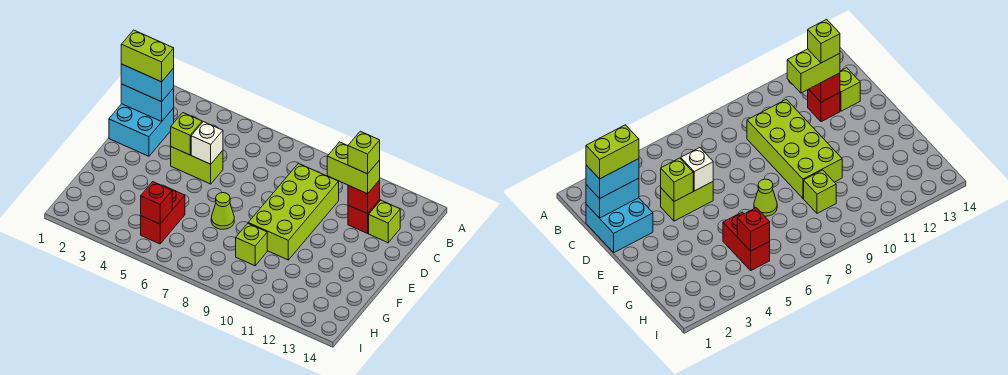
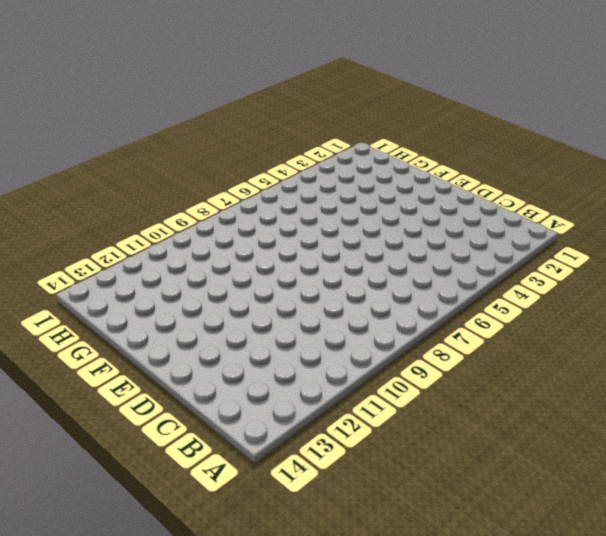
none -> cyan 2x2 brick [109,104,174,156]
none -> lime 2x4 brick [248,163,339,260]
none -> red 1x1 brick [348,200,380,233]

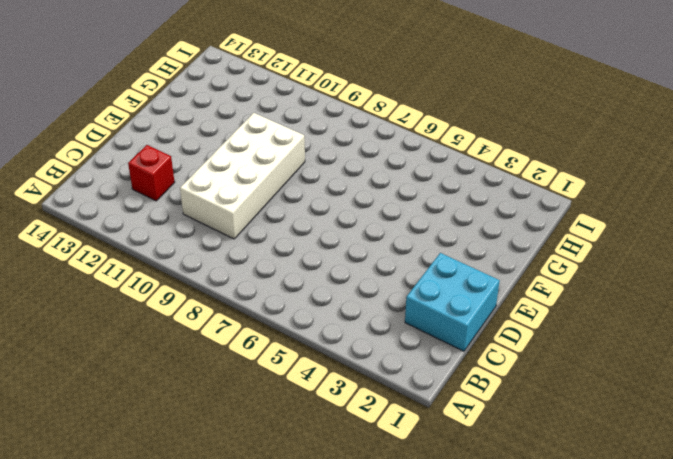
white 2x4 brick [180,113,305,239] -> lime 2x4 brick [248,163,339,260]
none -> lime 1x1 brick [369,200,400,243]
none -> lime 1x2 brick [171,147,223,184]
none -> lime 1x1 cone [211,193,234,229]

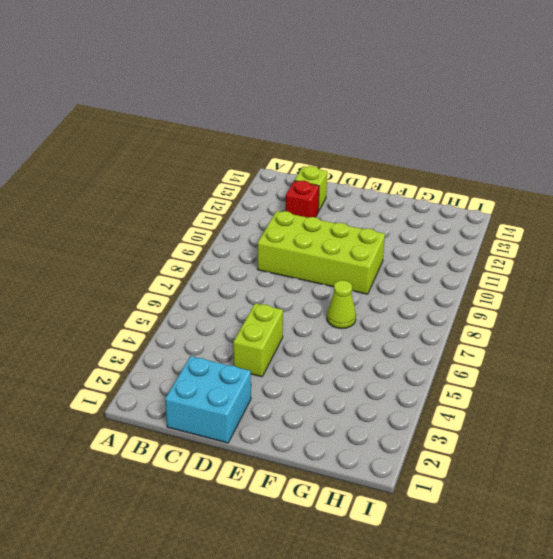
none -> red 1x2 brick [141,187,185,244]
none -> lime 1x1 brick [236,224,267,266]
none -> cyan 1x2 brick [121,84,174,122]

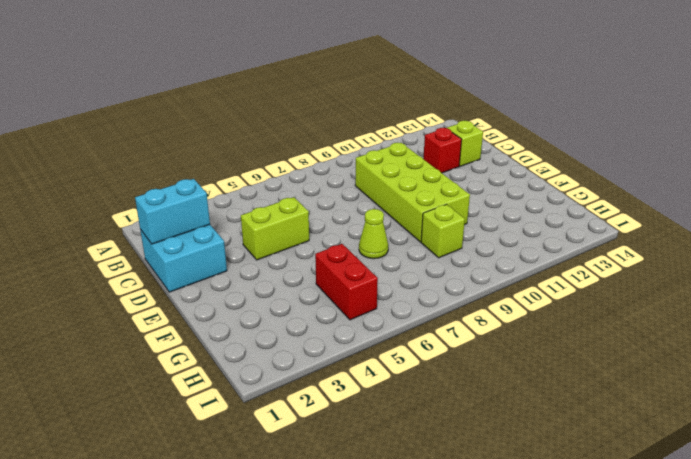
none -> red 1x1 brick [348,180,380,214]
none -> lime 1x1 brick [171,113,202,155]
none -> white 1x1 brick [191,122,223,164]

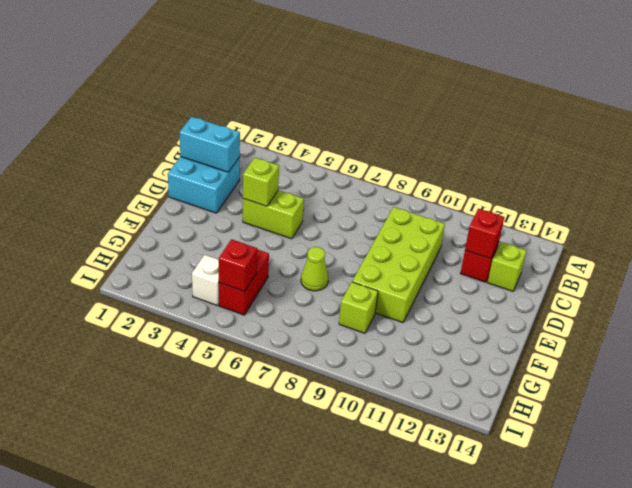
white 1x1 brick [192,255,219,306] -> white 1x1 brick moved to [191,122,223,164]
none -> cyan 1x2 brick [121,64,174,102]
none -> lime 1x2 brick [327,142,380,194]
none -> lime 1x2 brick [121,30,174,82]

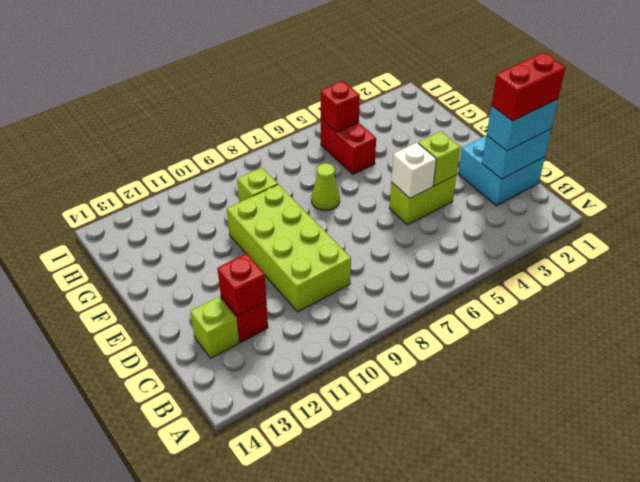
red 1x2 brick [492,53,565,121] -> lime 1x2 brick [121,30,174,82]
none -> lime 1x2 brick [327,142,380,194]
none -> lime 1x1 brick [348,131,380,174]

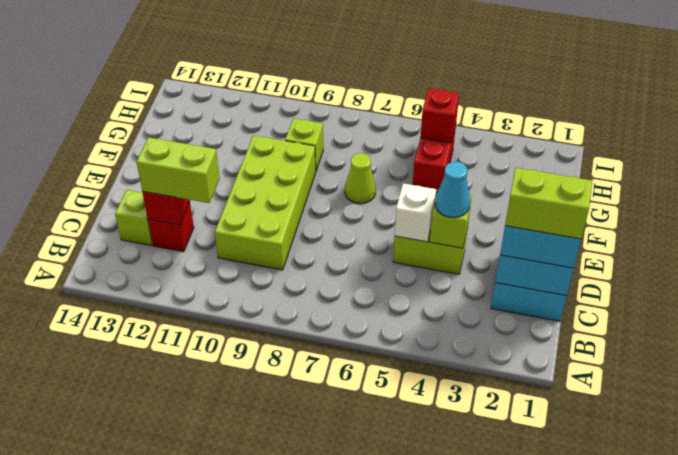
cyan 1x1 cone [435,162,470,218] -> none
none -> lime 1x1 brick [348,131,380,174]

